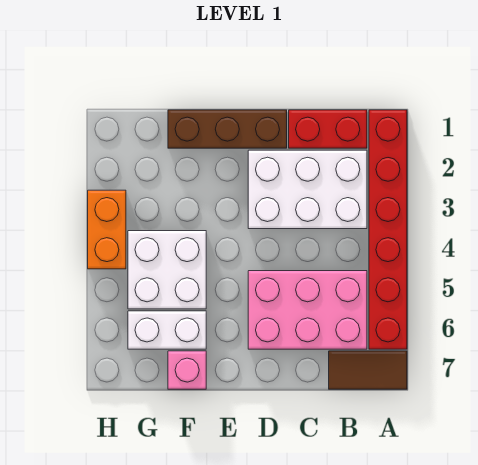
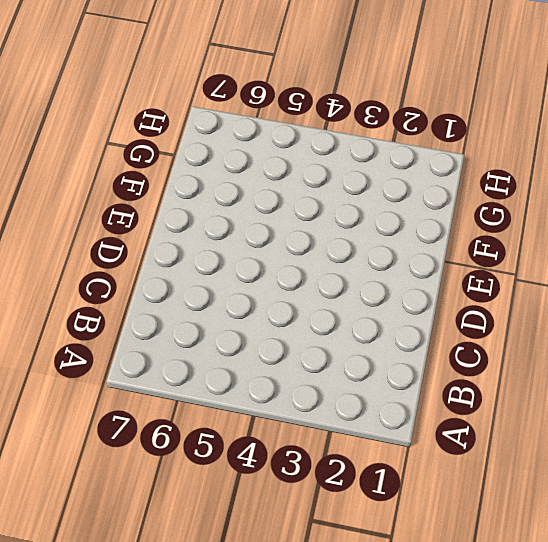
none -> red 1x6 brick [369,110,407,349]
none -> brown 1x2 tile [329,351,407,389]

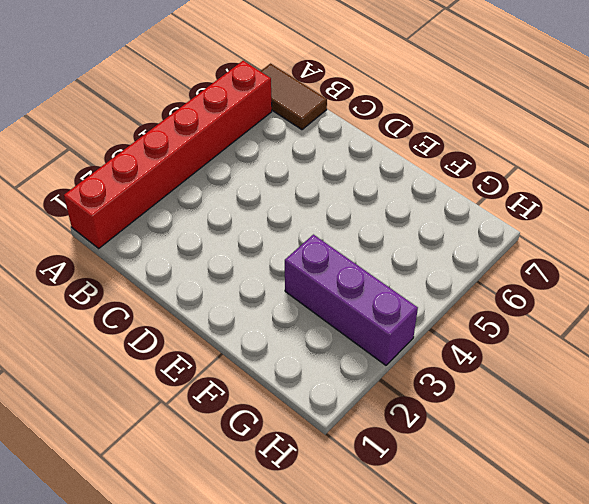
purple 1x3 brick [285,235,418,365] -> orange 1x2 brick [88,190,126,269]
none -> red 1x2 brick [289,110,367,148]
none -> white 2x3 brick [248,150,367,229]

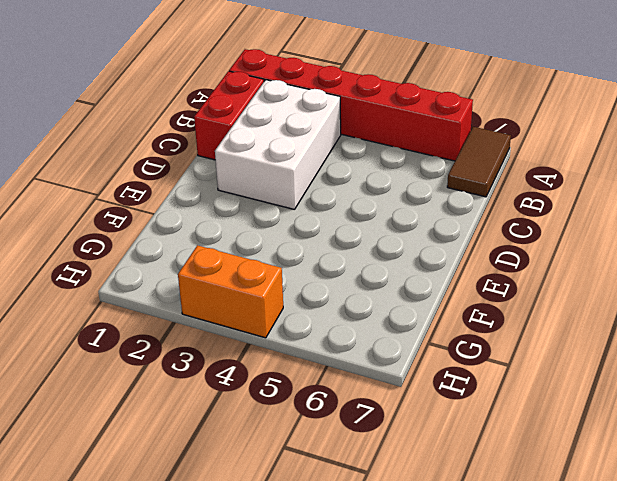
none -> pink 2x3 brick [248,271,367,349]
none -> brown 1x3 brick [168,110,287,148]

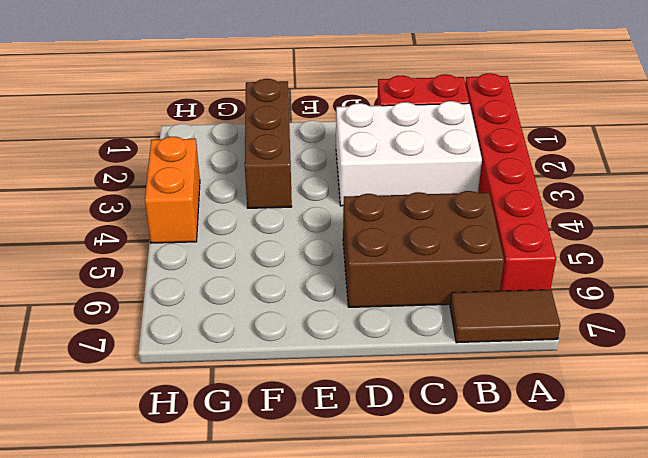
brown 2x3 brick [343,191,504,307] -> pink 2x3 brick [248,271,367,349]
brown 1x3 brick [245,79,292,208] -> brown 1x3 brick turned to [168,110,287,148]
none -> white 2x2 brick [128,231,206,309]
none -> white 1x2 brick [128,311,206,349]

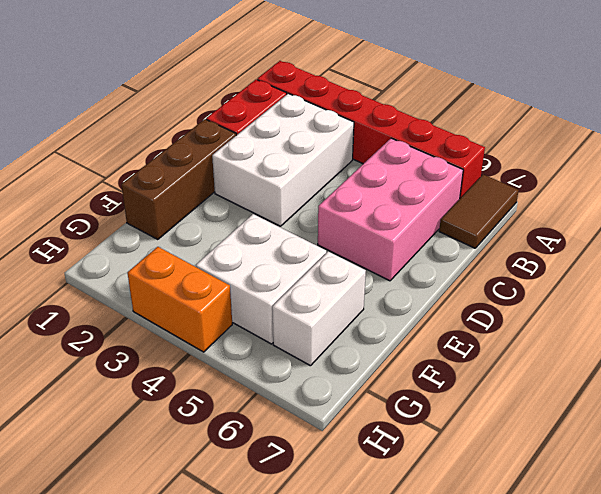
none -> pink 1x1 brick [168,351,206,389]

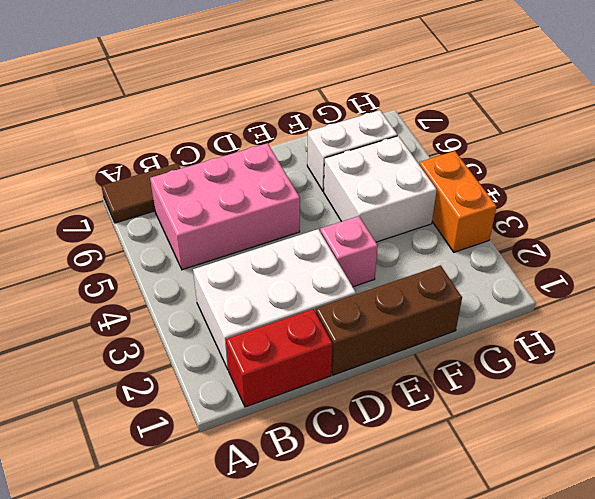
pink 1x1 brick [320,216,378,287] -> pink 1x1 brick moved to [168,351,206,389]
none -> red 1x6 brick [369,110,407,349]

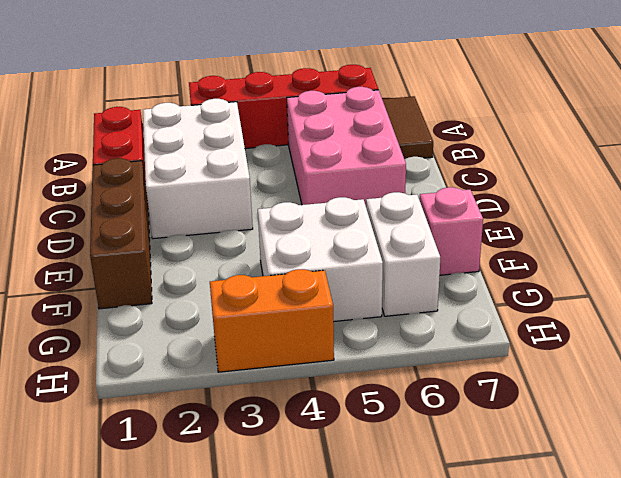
red 1x4 brick [189,65,378,149] -> red 1x6 brick [369,110,407,349]

